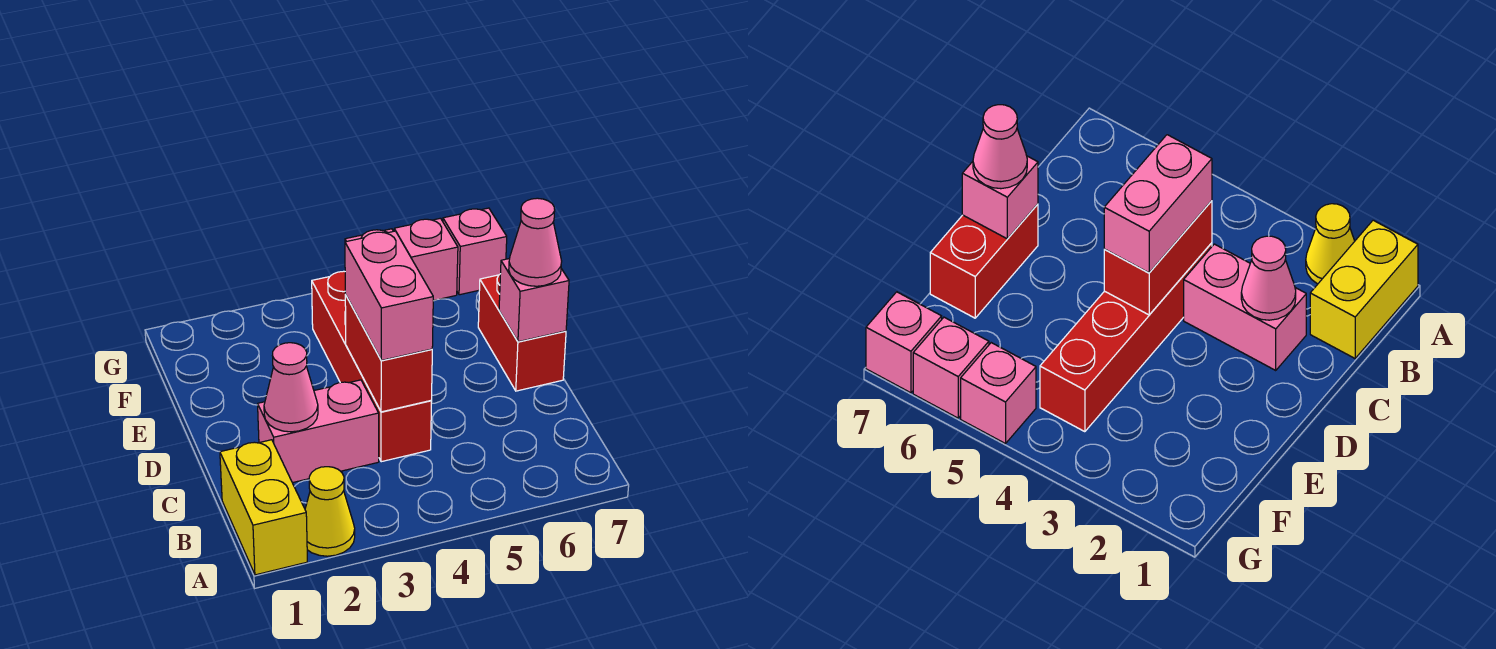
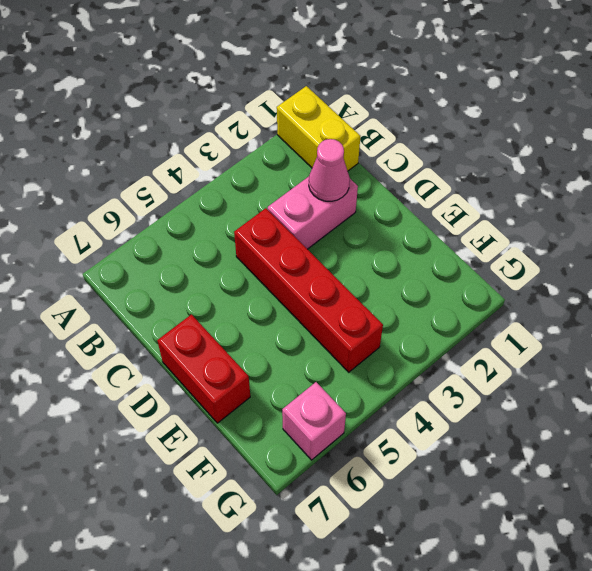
none -> yellow 1x1 cone [305,467,355,556]
none -> pink 1x1 brick [961,343,1036,444]
none -> pink 1x1 brick [443,208,507,295]

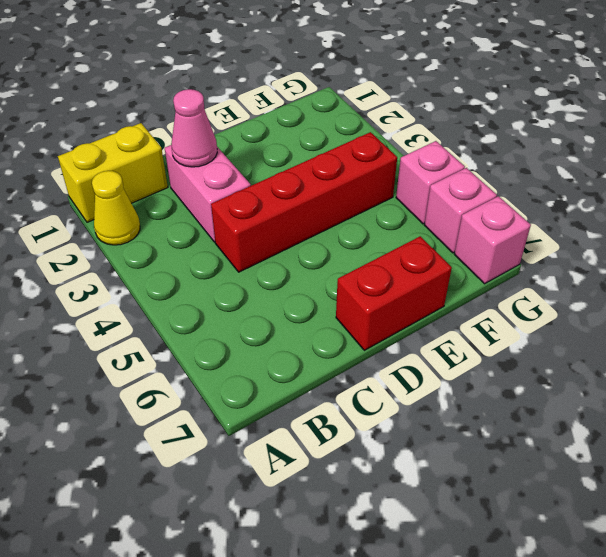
none -> red 1x2 brick [345,295,432,412]
none -> pink 1x1 brick [499,258,569,342]
none -> pink 1x2 brick [345,231,433,360]

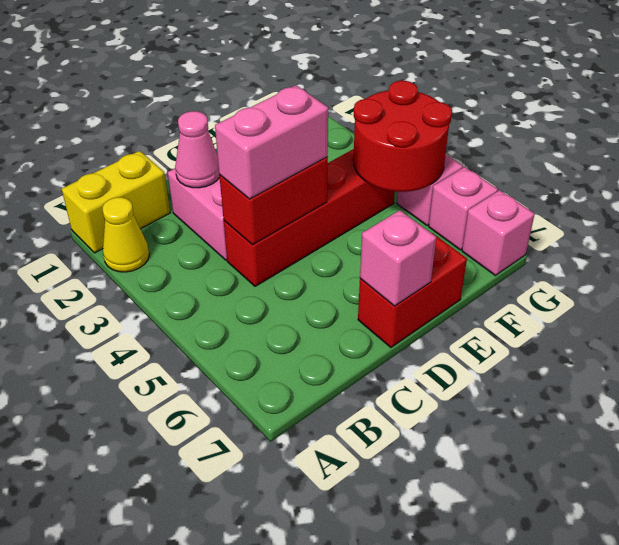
red 2x2 round brick [353,81,452,192] -> none
none -> pink 1x1 cone [509,198,562,286]

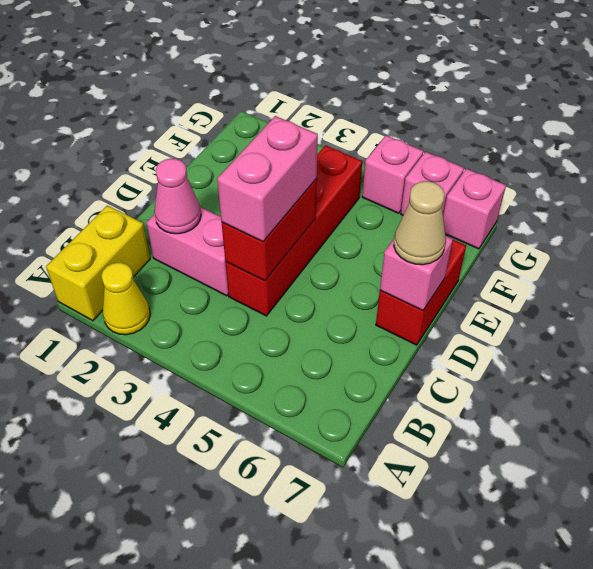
tan 1x1 cone [394,181,446,265] -> pink 1x1 cone [509,198,562,286]

